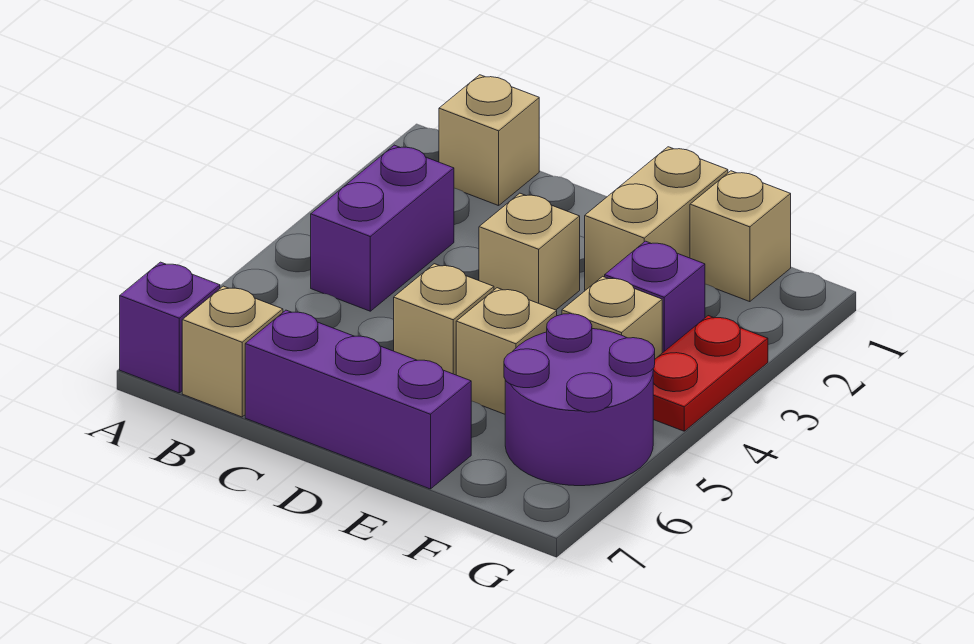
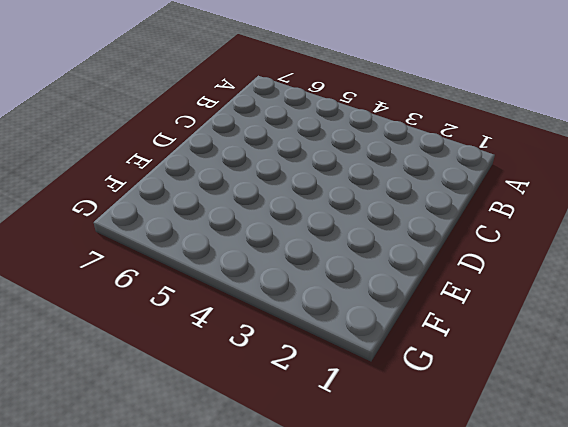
none -> purple 1x1 brick [120,262,220,393]
none -> tan 1x1 brick [439,75,539,206]
none -> purple 1x2 brick [311,145,454,311]

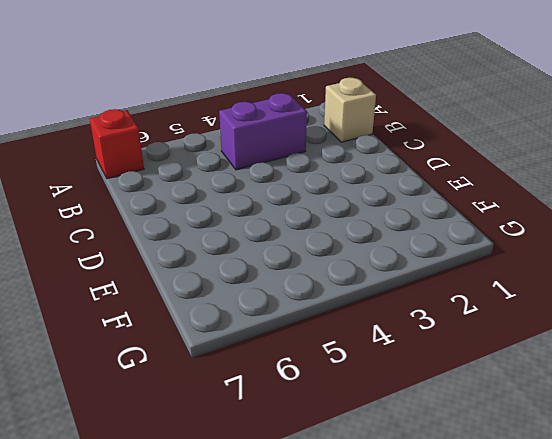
red 1x1 brick [90,109,144,179] -> purple 1x1 brick [120,262,220,393]
none -> tan 1x1 brick [182,286,283,417]
none -> purple 1x3 brick [245,310,471,489]
none -> tan 1x1 brick [479,193,580,310]

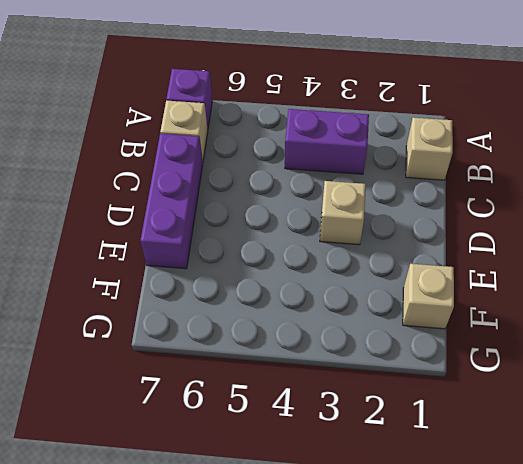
none -> tan 1x1 brick [394,264,494,375]
none -> tan 1x2 brick [585,147,728,290]
none -> tan 1x1 brick [456,288,557,414]

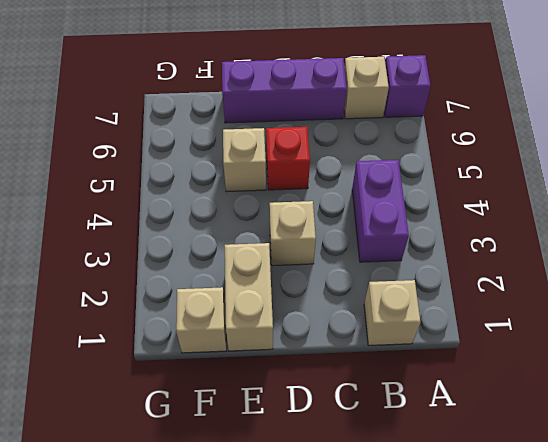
red 1x1 brick [266,127,310,190] -> tan 1x1 brick [394,264,494,375]
none -> purple 1x1 brick [605,241,705,353]
none -> tan 1x1 brick [562,276,662,359]
none -> purple 2x2 round brick [504,314,655,486]

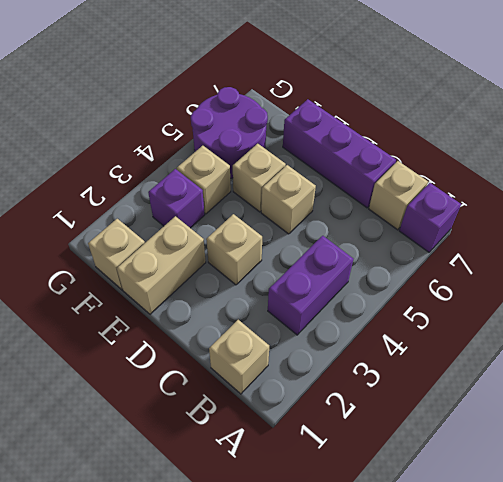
none -> red 1x2 plate [653,316,768,431]

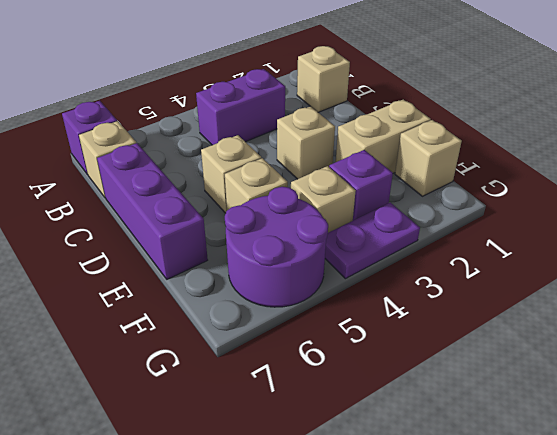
purple 1x2 plate [325,202,420,279] -> red 1x2 plate [653,316,768,431]

